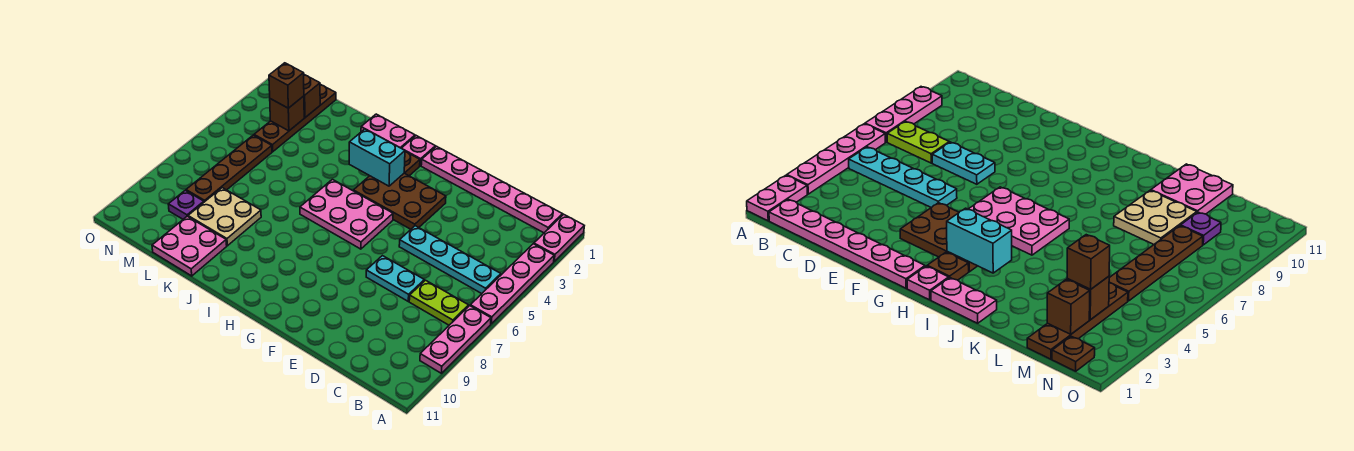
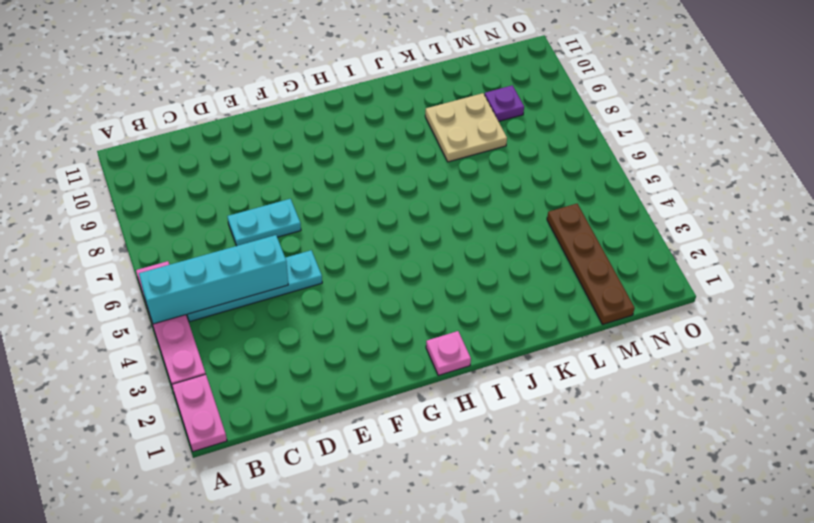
cyan 1x4 brick [139,235,288,324] -> none
none -> pink 1x3 plate [420,306,491,373]
none -> pink 1x6 plate [421,146,562,233]
none -> lime 1x2 plate [409,280,469,325]

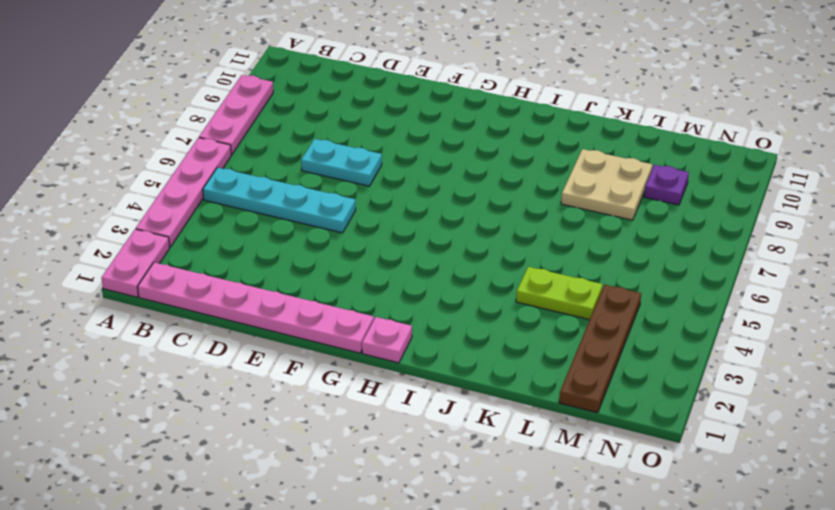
lime 1x2 plate [516,267,603,320] -> lime 1x2 plate moved to [409,280,469,325]
none -> brown 2x3 plate [353,173,446,229]
none -> pink 2x3 plate [300,179,393,249]
none -> brown 1x1 plate [404,152,420,176]

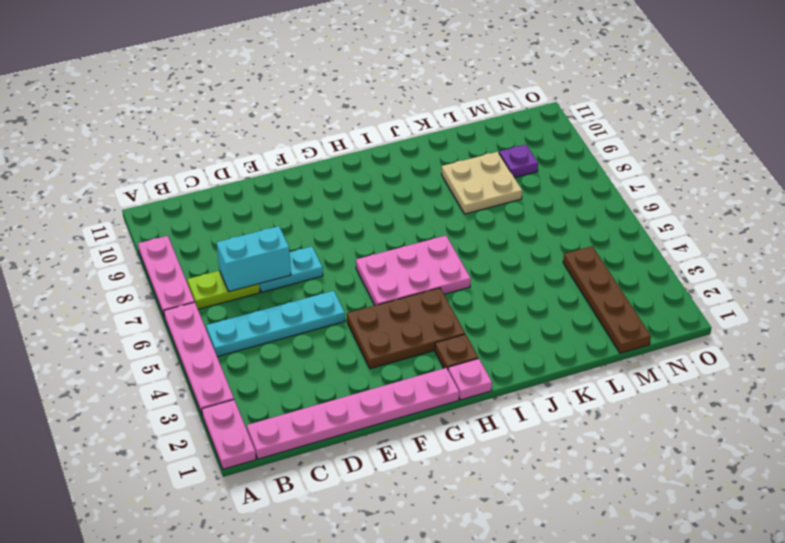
cyan 1x2 brick [217,226,291,292] -> cyan 1x2 brick moved to [349,129,405,186]
none -> pink 1x2 plate [361,114,415,148]
none -> pink 2x2 plate [152,216,227,276]
none -> brown 1x4 plate [186,135,272,202]

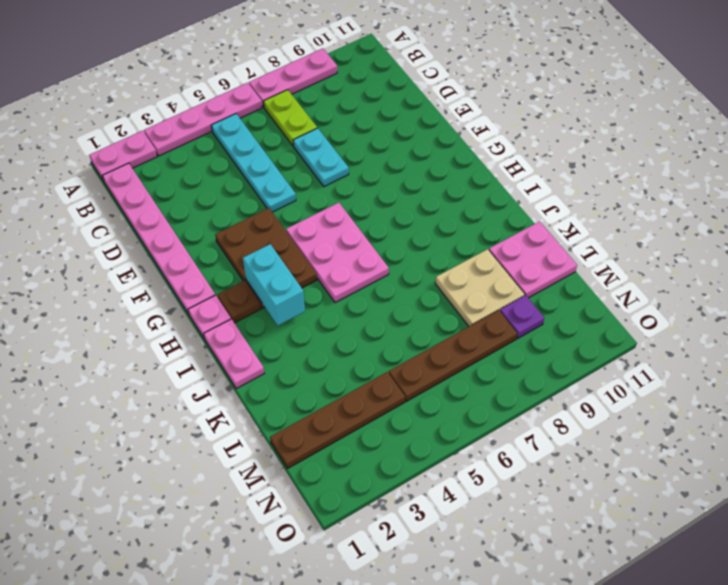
none -> brown 1x1 plate [1052,336,1095,371]
none -> brown 1x1 brick [304,75,320,117]
none -> brown 1x1 brick [270,96,304,131]

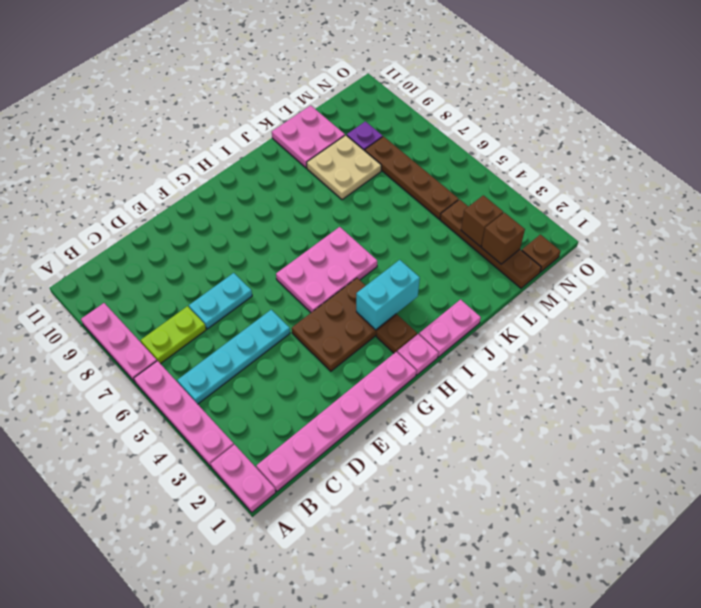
none -> brown 1x1 brick [269,63,304,108]

